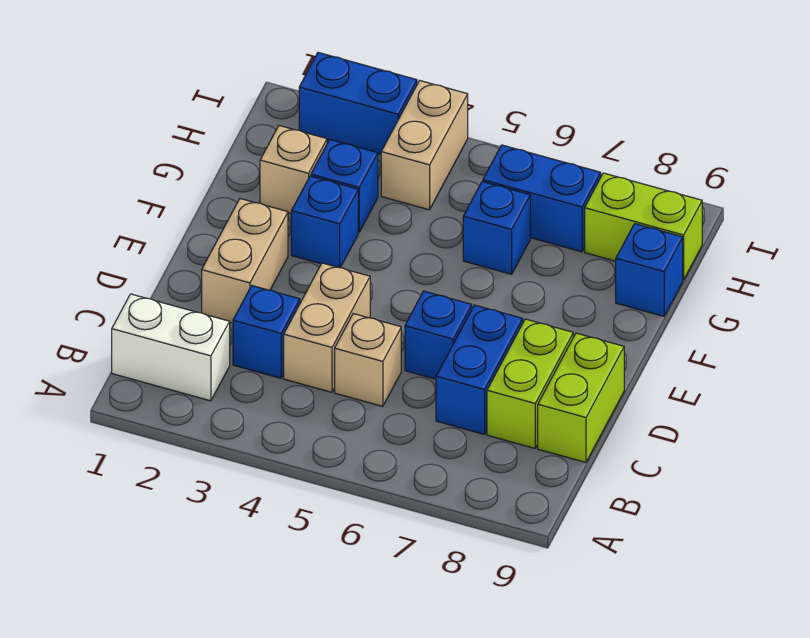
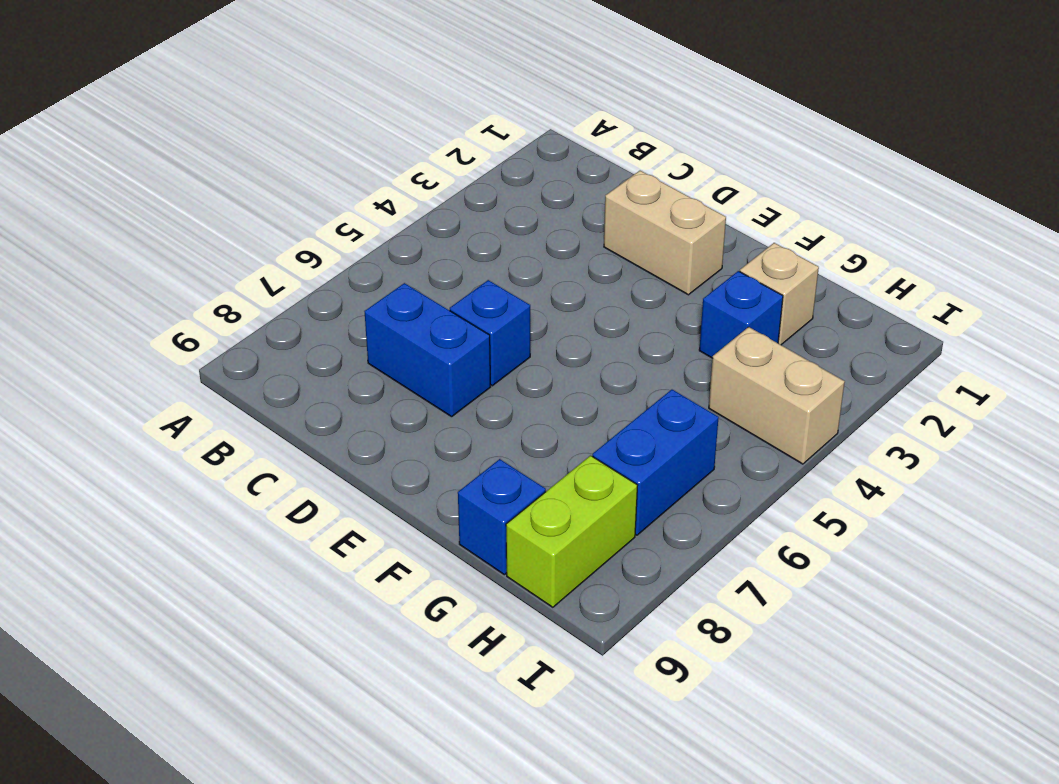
none -> white 1x2 brick [112,294,230,401]
none -> blue 1x1 brick [233,286,300,378]
none -> tan 1x2 brick [284,263,370,392]

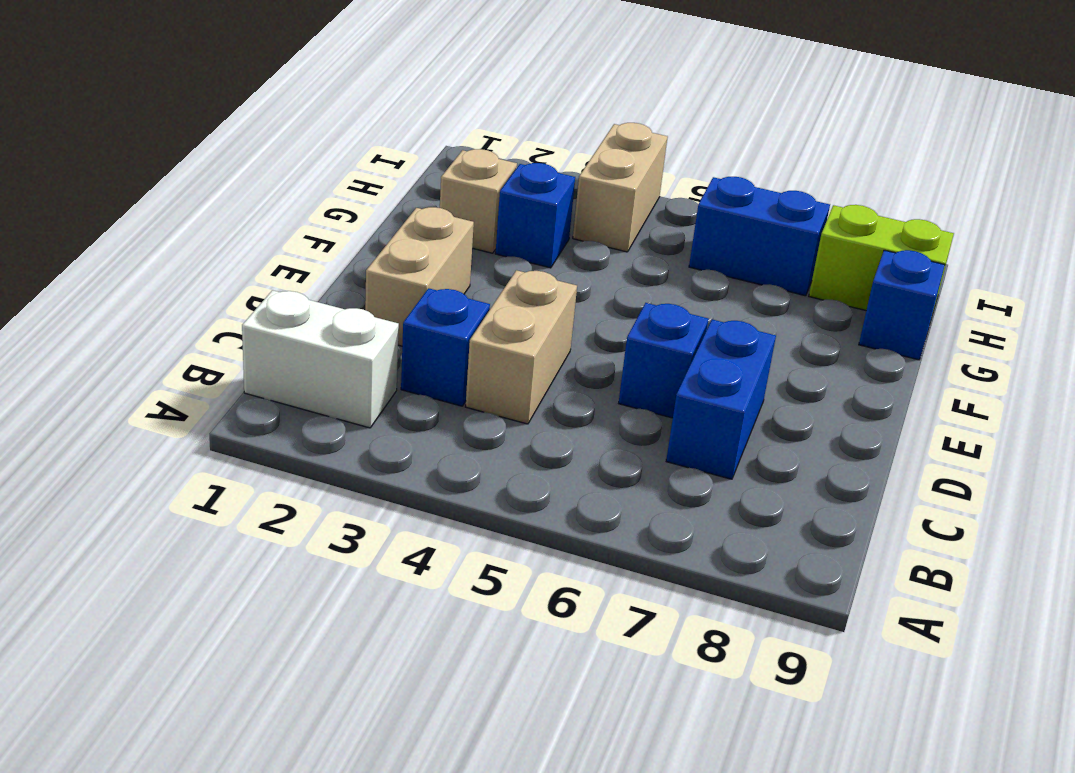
none -> tan 1x1 brick [335,314,401,406]
none -> lime 1x2 brick [487,319,573,448]
none -> lime 1x2 brick [538,333,624,462]

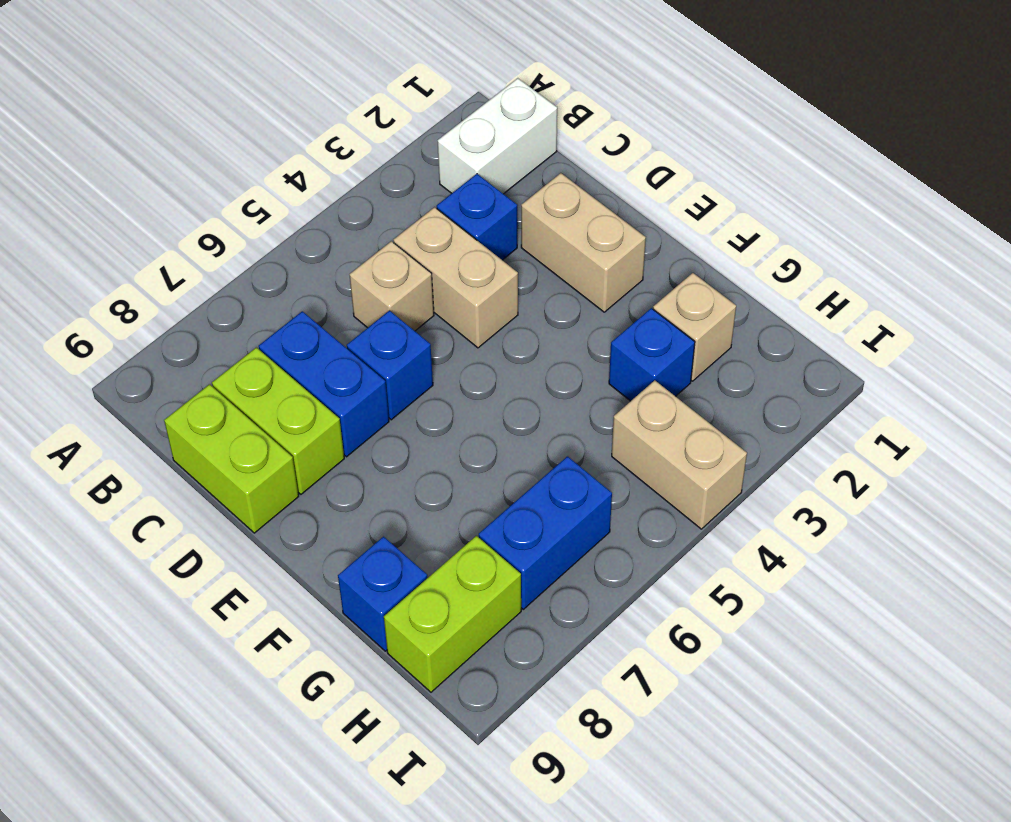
none -> blue 1x1 brick [291,176,358,268]
none -> blue 1x1 brick [463,182,530,274]
none -> blue 1x2 brick [299,53,417,154]

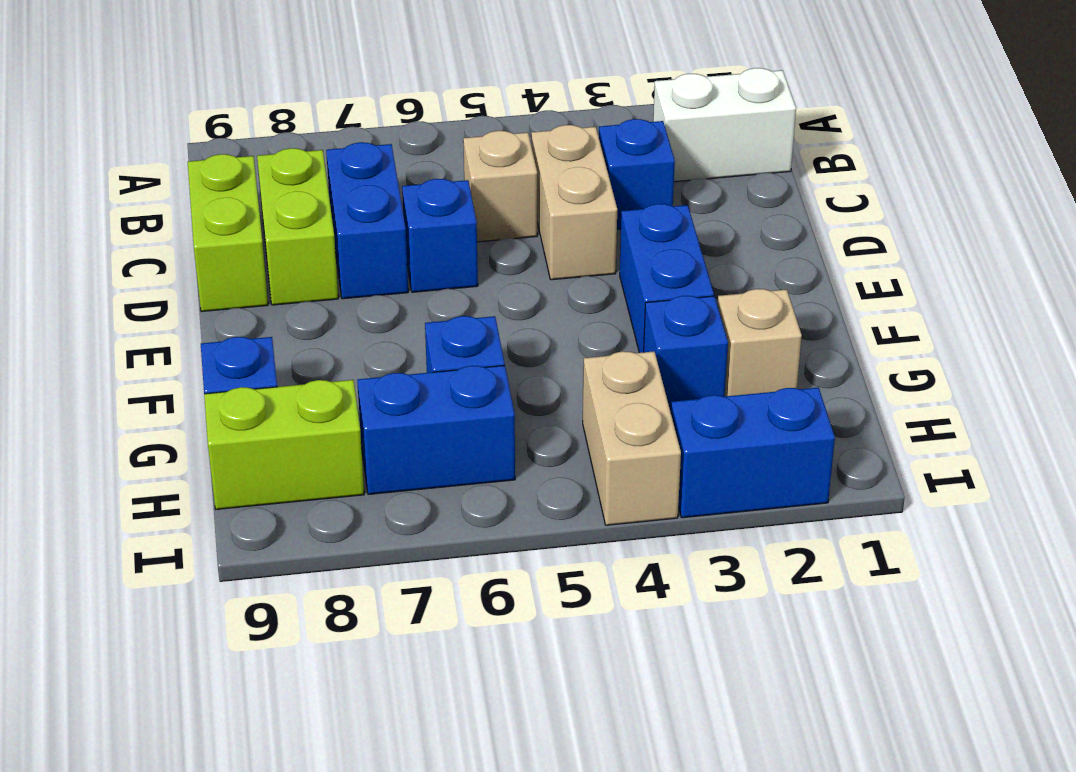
blue 1x2 brick [620,204,714,353] -> blue 1x1 brick [291,176,358,268]
none -> tan 1x2 brick [202,199,288,323]

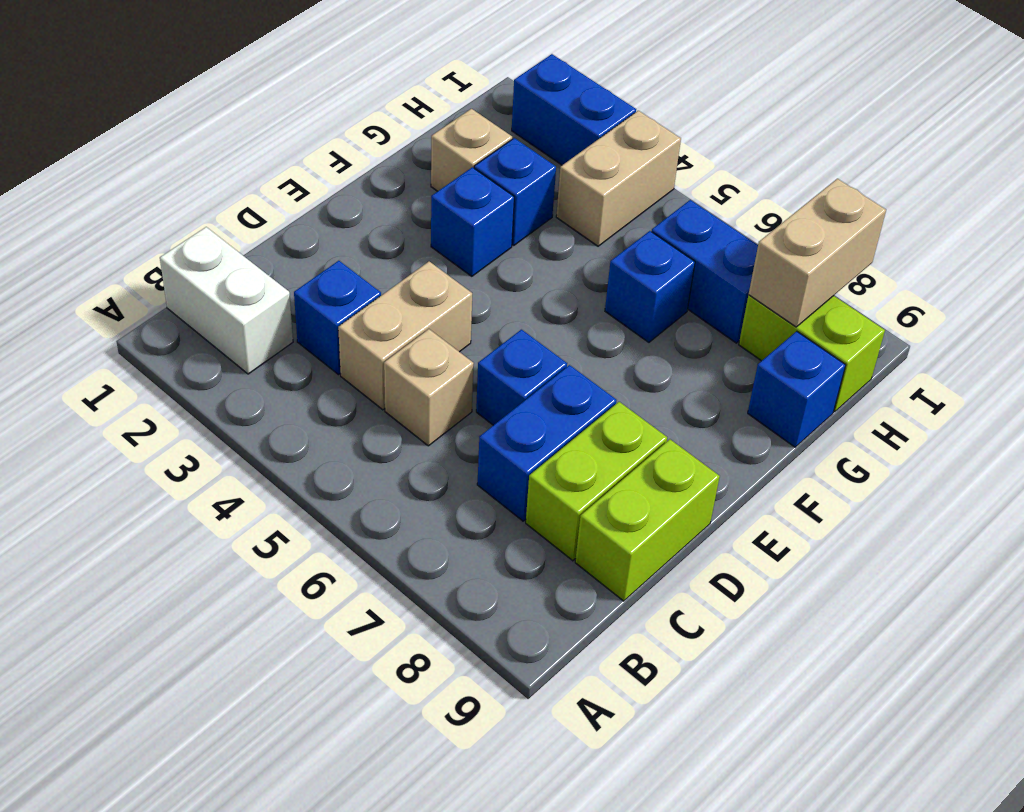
tan 1x2 brick [749,179,886,327] -> tan 1x2 brick moved to [202,199,288,323]

